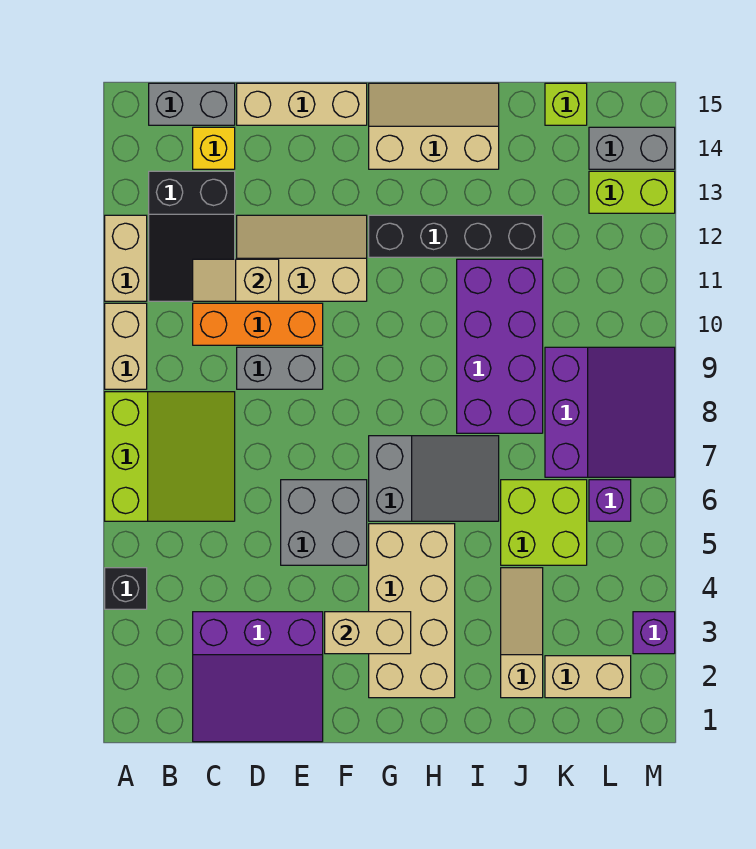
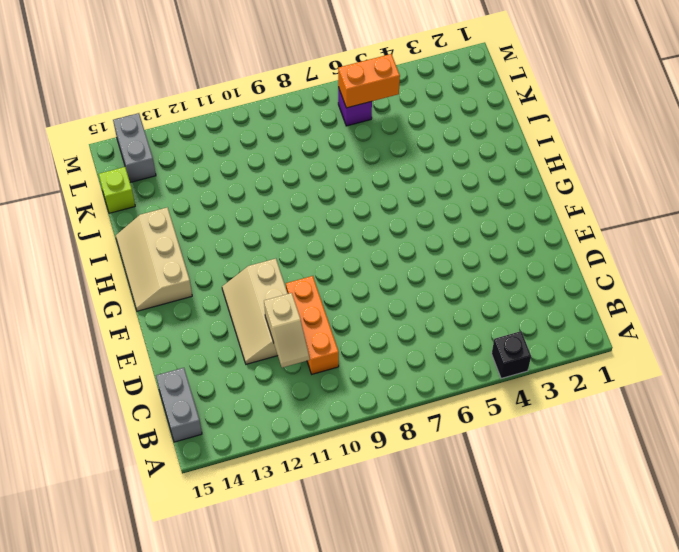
orange 1x2 brick [338,54,400,108] -> none
none -> lime 3x3 slope [105,392,235,521]
none -> tan 1x2 brick [105,303,147,389]
none -> tan 1x2 brick [105,215,147,301]

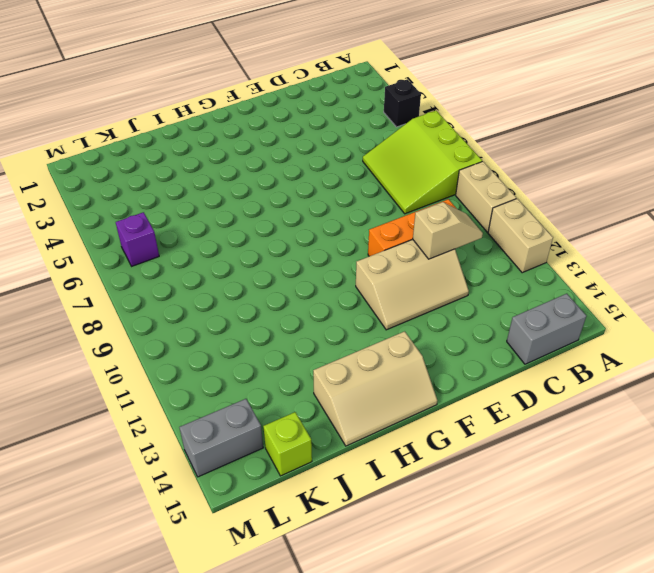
none -> black 2x3 slope [149,171,235,301]
none -> purple 3x3 slope [193,612,323,742]
none -> yellow 1x1 brick [193,127,235,169]

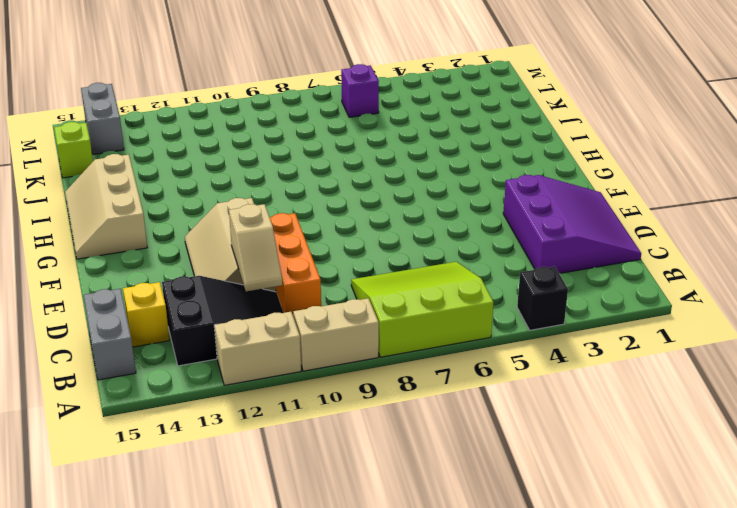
none -> grey 1x2 brick [237,347,323,389]
none -> tan 1x3 brick [237,83,367,125]
none -> grey 2x2 brick [281,480,367,565]

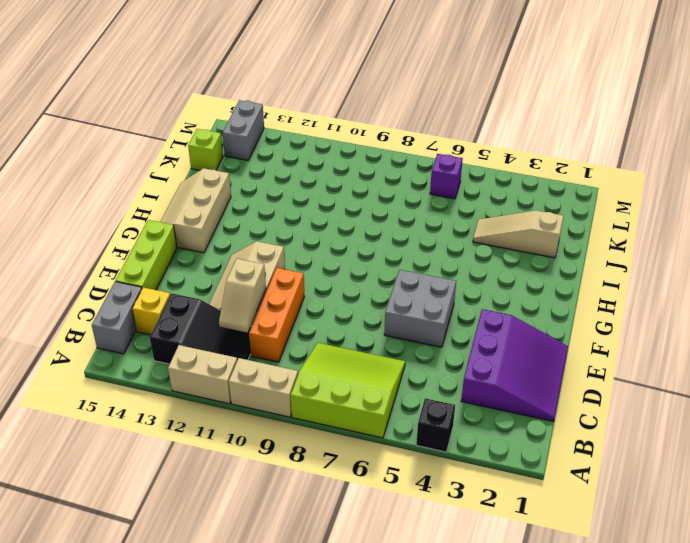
lime 1x3 brick [116,220,177,290] -> tan 1x3 brick [237,83,367,125]
none -> grey 1x2 brick [237,347,323,389]
none -> tan 2x4 brick [369,524,455,698]
none -> grey 2x3 slope [369,436,499,521]

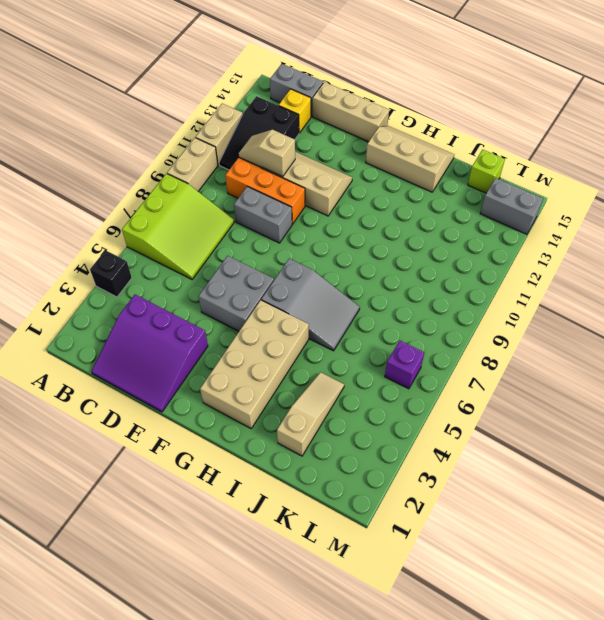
none -> black 1x4 brick [369,215,543,257]
none -> purple 2x4 brick [457,259,543,433]
none -> lime 2x2 brick [501,480,587,565]

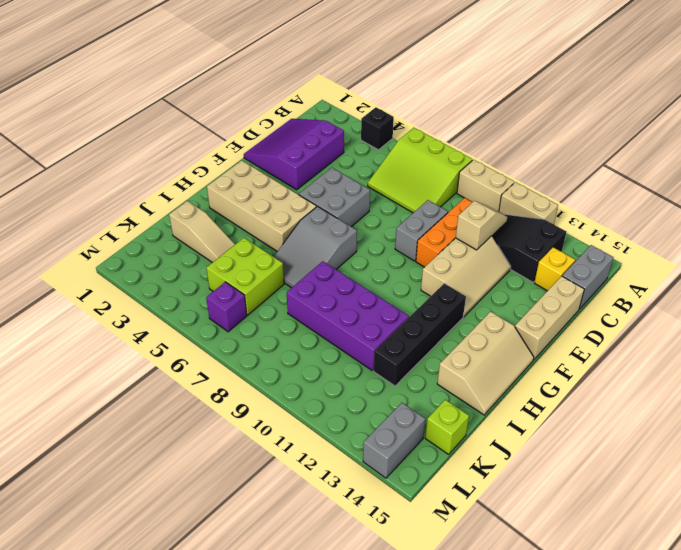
none -> tan 1x2 brick [545,656,631,698]
none -> purple 3x3 slope [545,347,675,477]
none -> lime 1x2 brick [589,171,675,213]

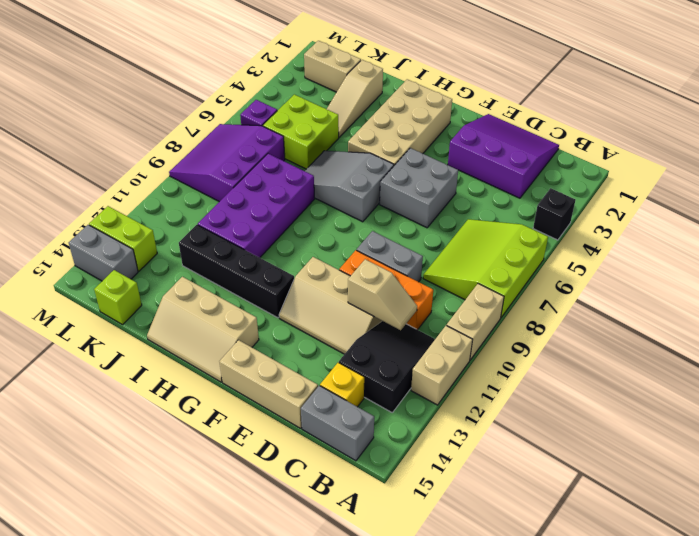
none -> purple 1x1 brick [633,612,675,654]
none -> tan 1x2 brick [325,612,411,654]

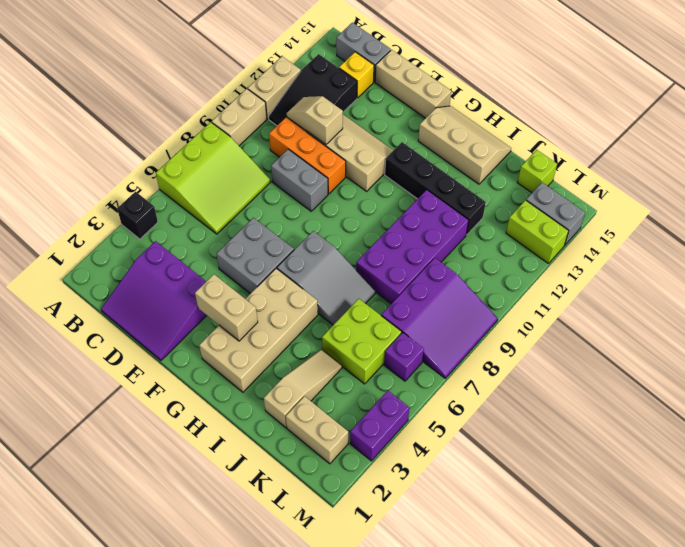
purple 1x2 brick [350,391,409,461] -> purple 1x1 brick [633,612,675,654]

